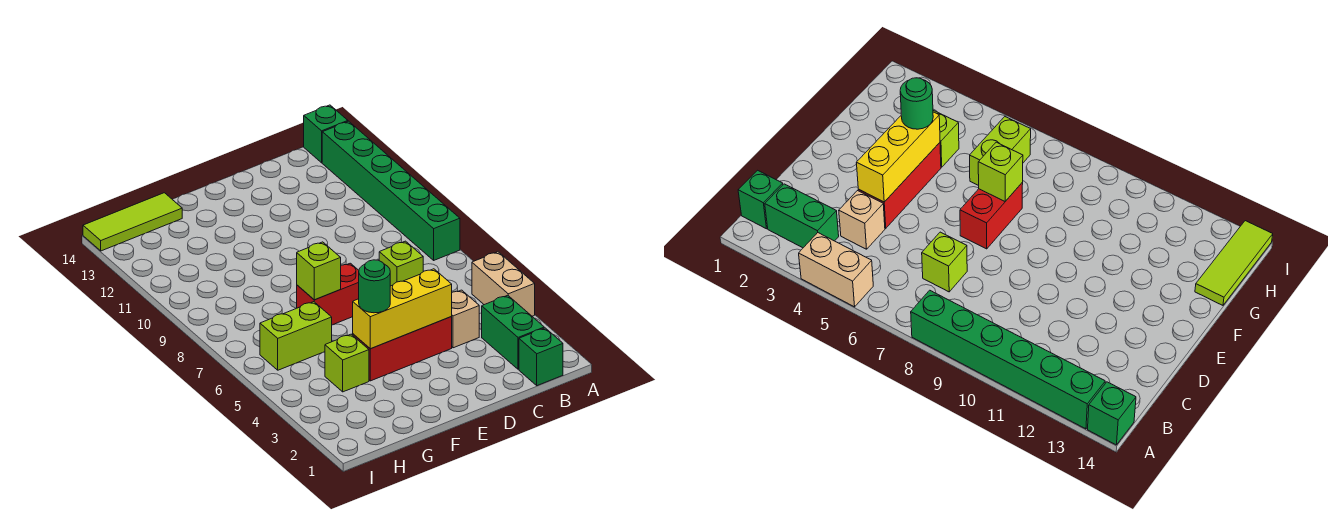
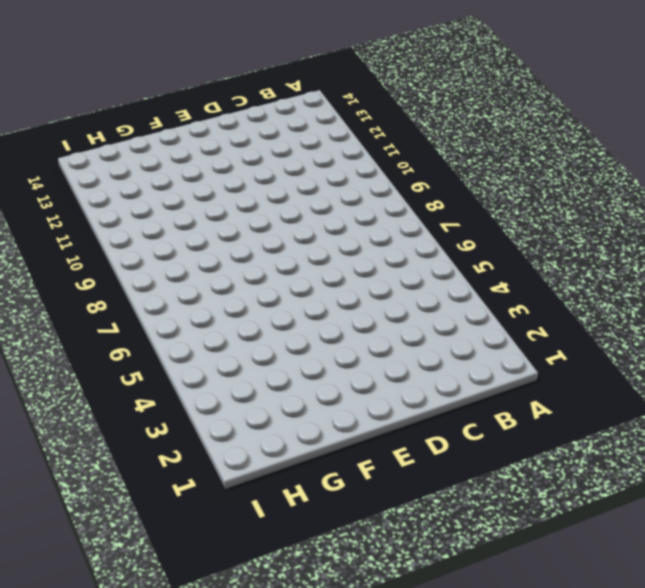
none -> tan 1x2 brick [472,252,535,316]
none -> green 1x6 brick [322,121,460,260]
none -> green 1x1 brick [304,105,348,163]

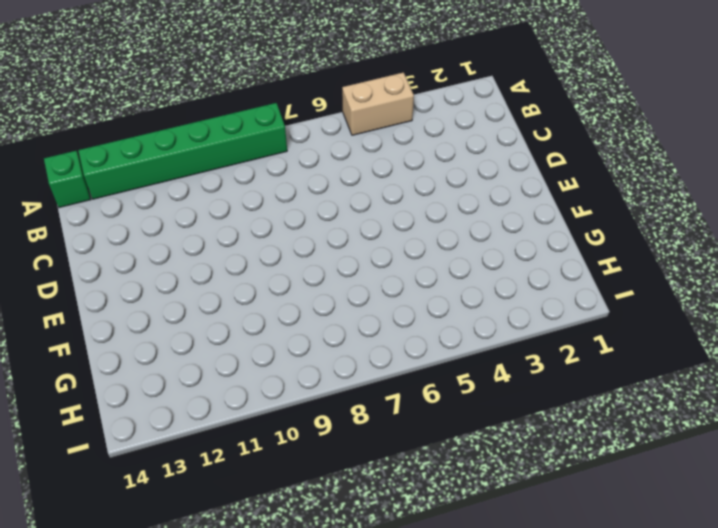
none -> green 1x1 brick [519,328,563,386]
none -> green 1x2 brick [482,295,544,369]
none -> tan 1x1 brick [451,290,479,348]

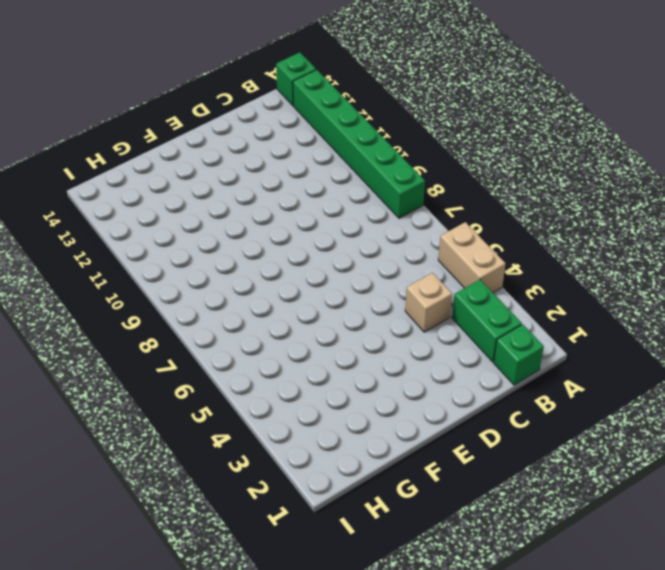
none -> lime 1x1 brick [379,241,423,286]
none -> red 1x3 brick [353,317,452,381]
none -> red 1x2 brick [297,263,359,325]

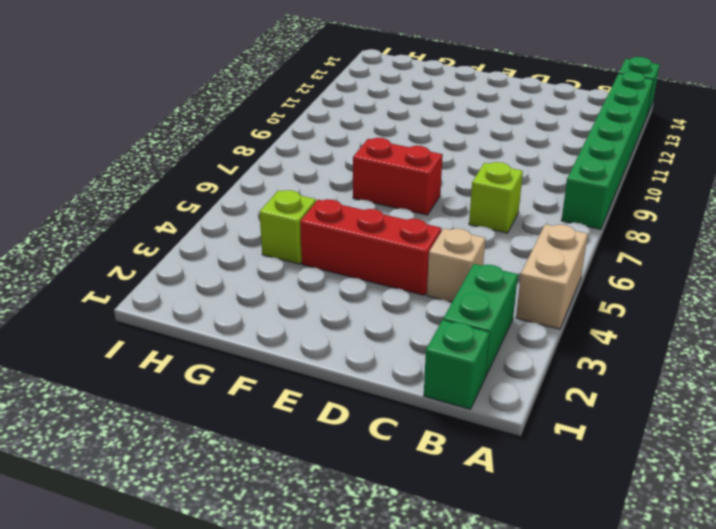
none -> lime 1x2 brick [260,302,332,370]
none -> lime 1x3 tile [83,193,182,251]
none -> yellow 1x3 brick [353,269,452,349]

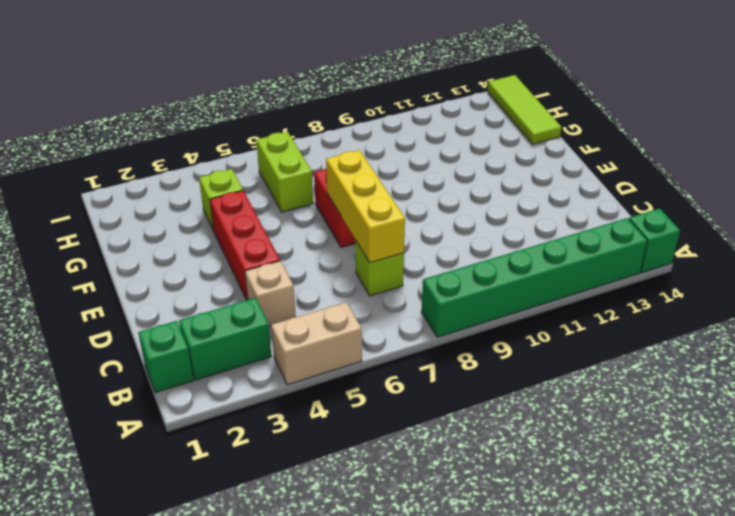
yellow 1x3 brick [326,150,405,263] -> yellow 1x3 brick moved to [353,269,452,349]
none -> lime 1x1 brick [297,242,341,300]
none -> green 1x1 round brick [359,260,390,313]

